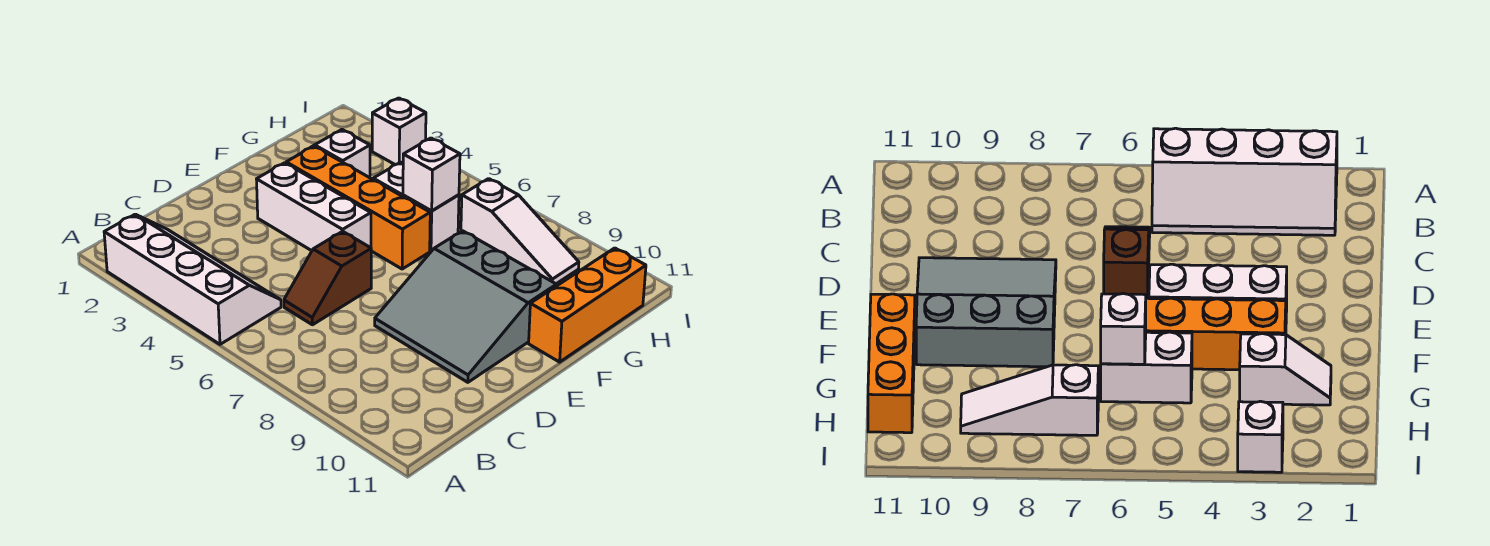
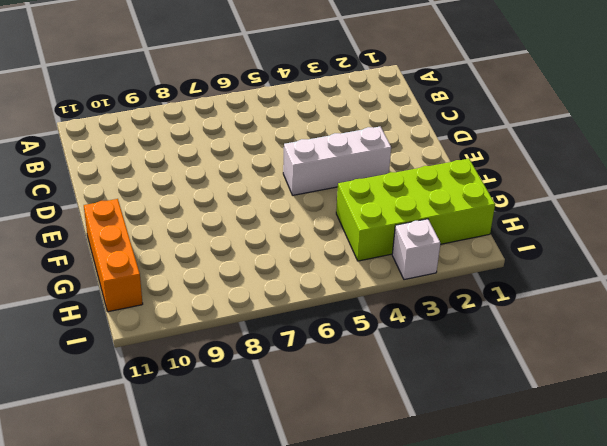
lime 2x4 brick [336,159,495,261] -> white 1x2 slope [310,130,370,178]
none -> white 2x4 slope [104,214,281,344]
none -> brown 1x2 slope [284,231,371,325]

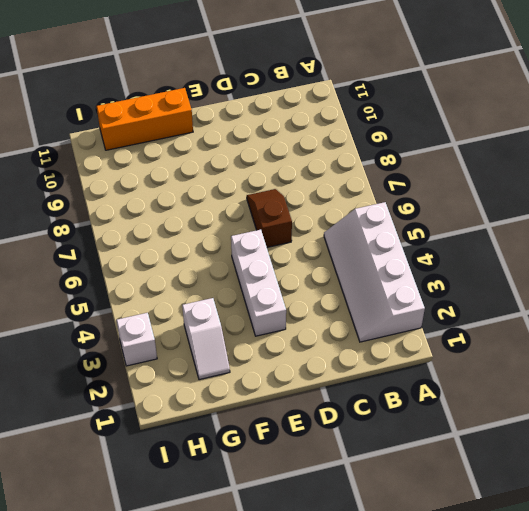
brown 1x2 slope [247,189,292,247] -> brown 1x2 slope turned to [284,231,371,325]
none -> grey 3x3 slope [375,231,557,382]
none -> orange 1x4 brick [286,146,430,269]

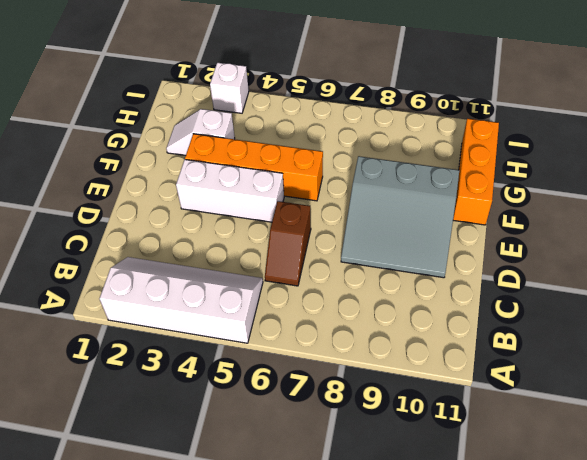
none -> white 1x2 brick [373,162,459,251]
none -> white 1x3 slope [461,179,579,284]

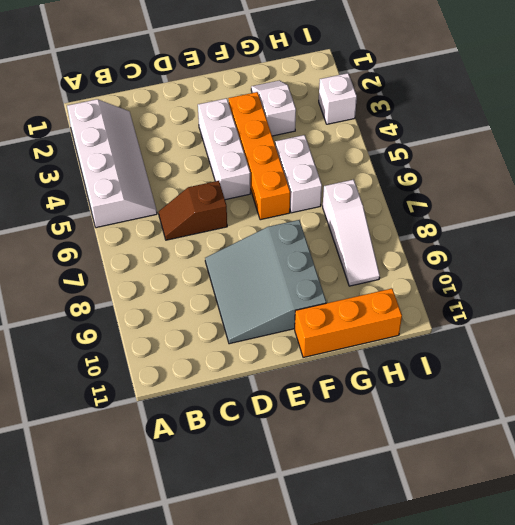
none -> white 1x1 brick [403,138,460,211]

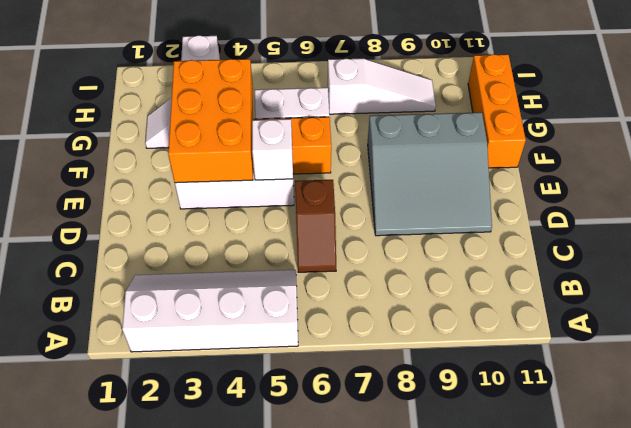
orange 2x3 brick [168,59,253,183] -> none
white 1x1 brick [252,119,293,180] -> white 1x1 brick moved to [403,138,460,211]

